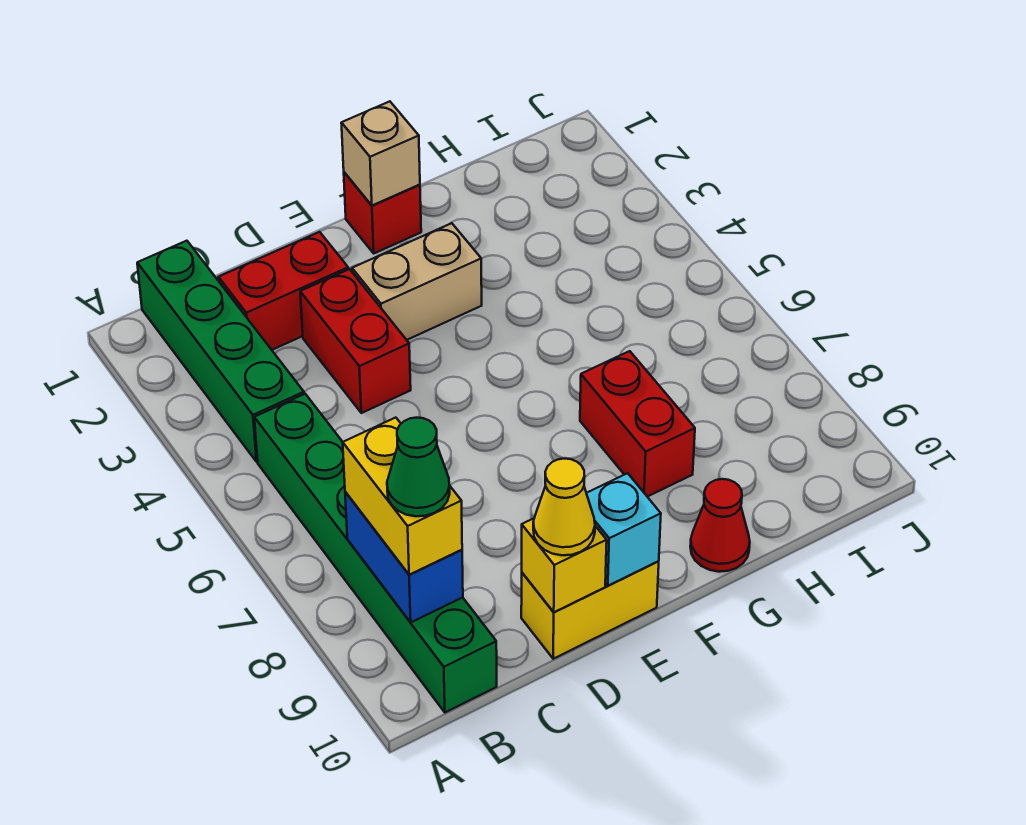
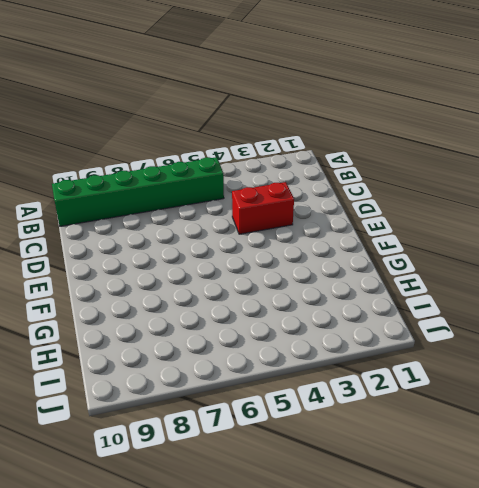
none -> green 1x4 brick [137,241,304,462]
none -> red 1x2 brick [219,232,348,350]
none -> yellow 1x2 brick [521,561,659,659]

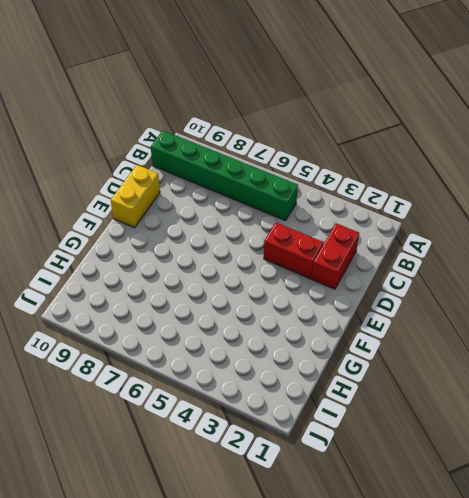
none -> green 1x4 brick [137,241,304,462]
none -> tan 1x2 brick [352,223,482,340]
none -> red 1x1 brick [344,172,421,253]

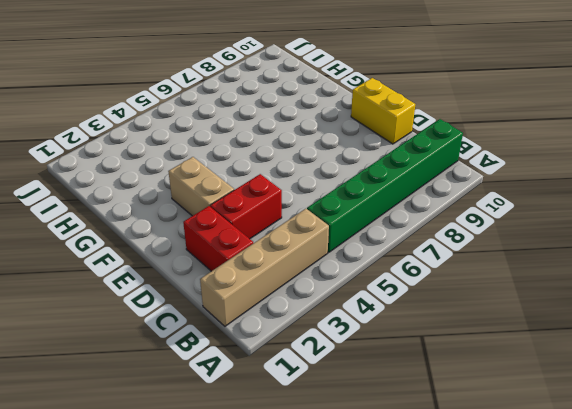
tan 1x4 brick [200,209,329,326] -> green 1x4 brick [137,241,304,462]
none -> red 1x1 brick [344,172,421,253]
none -> red 1x2 brick [580,351,695,497]
none -> red 1x1 cone [690,479,750,572]

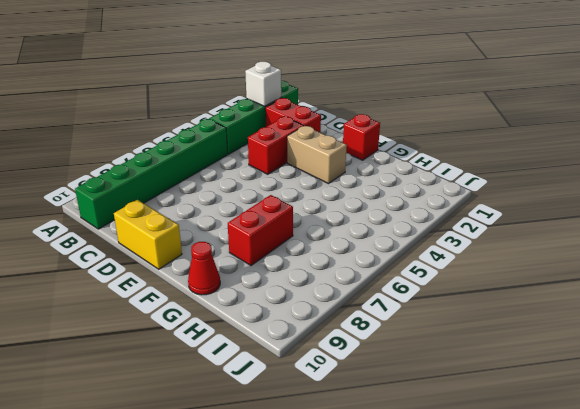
white 1x1 brick [245,62,281,106] -> none
none -> blue 1x2 brick [345,492,463,622]
none -> yellow 1x1 brick [522,518,607,612]
none -> cyan 1x1 brick [586,473,661,586]

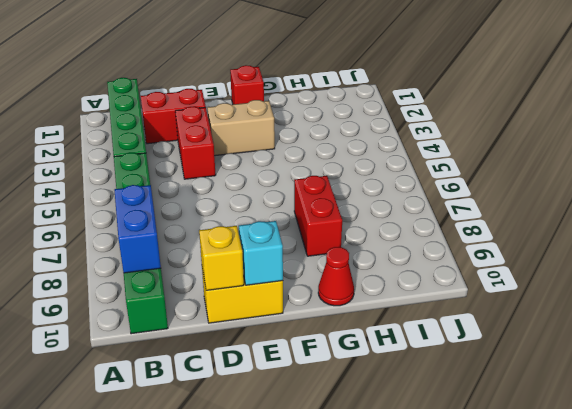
none -> tan 1x1 brick [341,101,420,205]
none -> yellow 1x2 brick [343,418,462,575]
none -> yellow 1x1 cone [533,459,595,555]

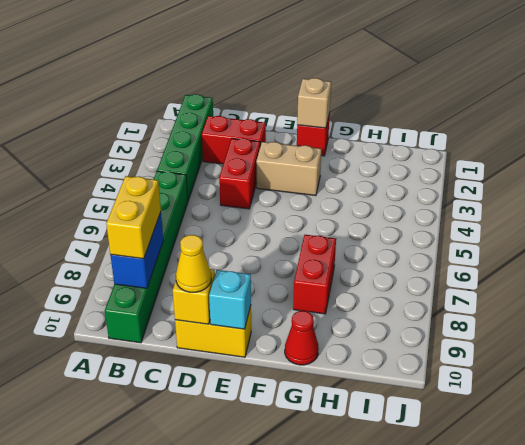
none -> green 1x1 cone [387,418,450,516]

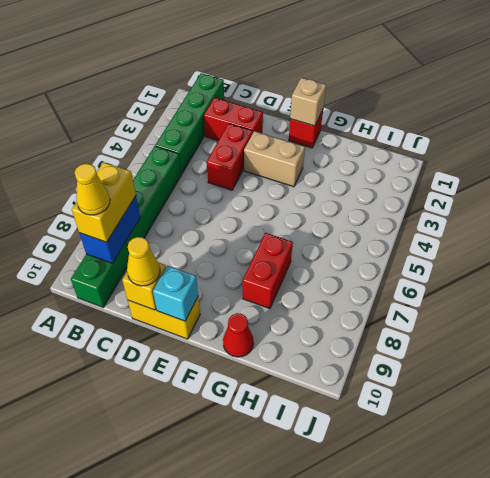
yellow 1x1 cone [75,164,110,215] -> green 1x1 cone [387,418,450,516]

